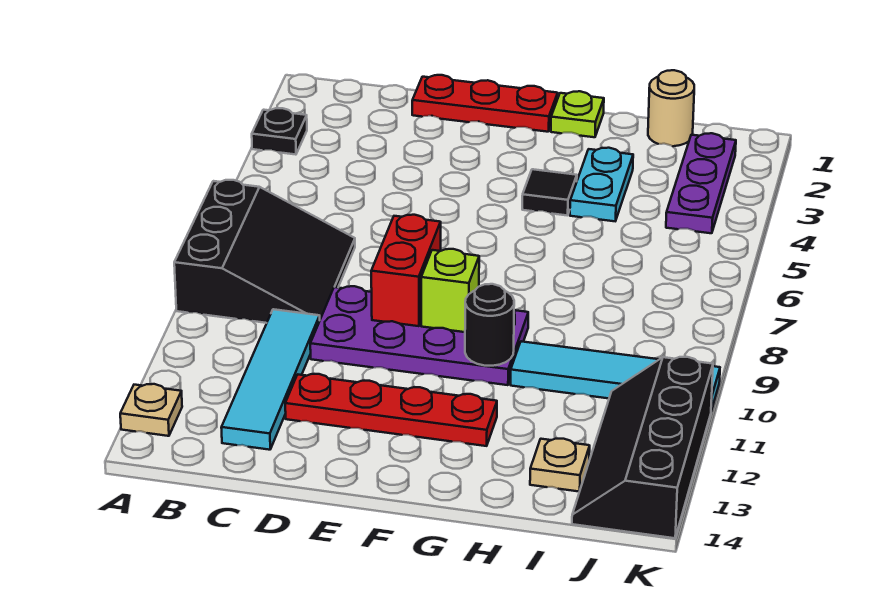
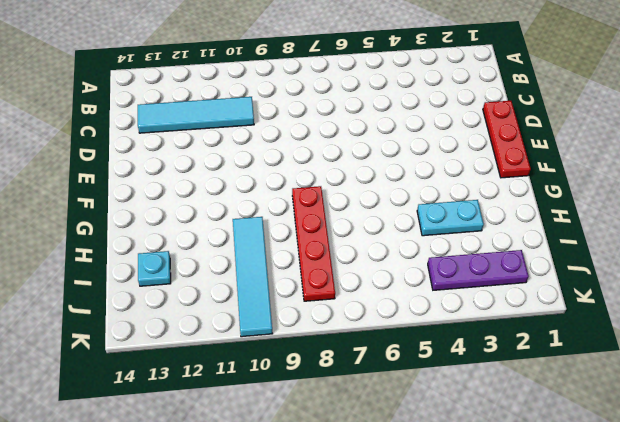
red 1x4 plate [292,186,335,301] -> red 1x4 plate moved to [285,374,497,446]
cyan 1x1 plate [138,251,171,286] -> tan 1x1 plate [530,439,590,492]
none -> black 1x1 plate [252,108,307,155]
none -> black 3x3 slope [174,180,355,323]
none -> tan 1x1 plate [120,384,182,436]

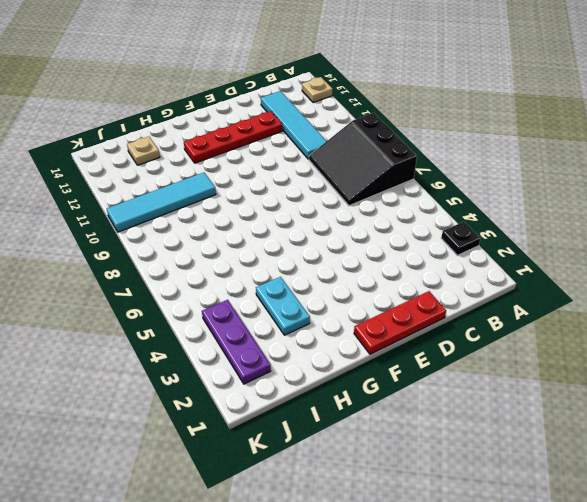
none -> purple 2x4 plate [310,286,528,385]
none -> lime 1x1 plate [551,91,604,137]
none -> black 1x1 tile [522,169,577,216]

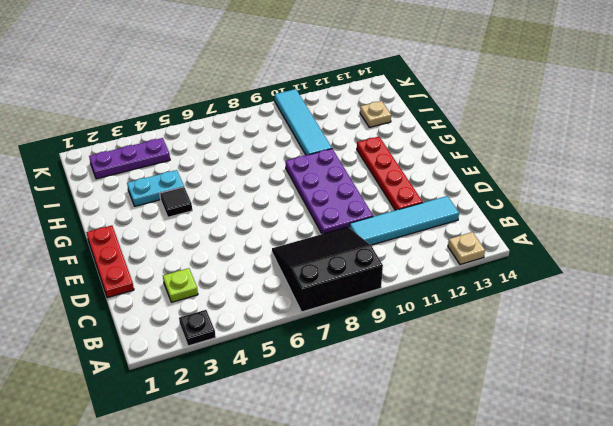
lime 1x1 plate [163,268,198,302] -> lime 1x1 plate moved to [551,91,604,137]
none -> tan 1x1 round brick [648,70,694,146]
none -> black 2x4 slope [572,357,713,538]
none -> red 1x2 brick [371,215,441,326]

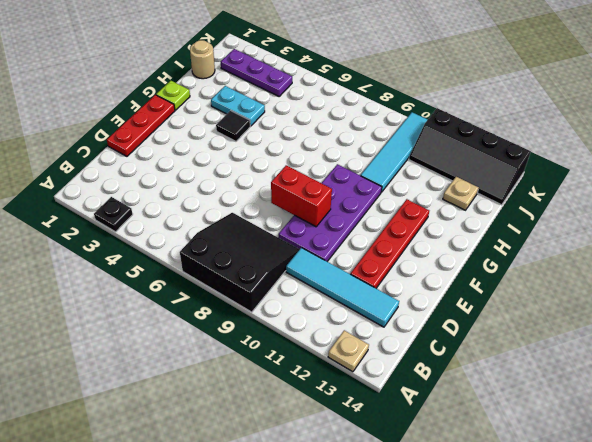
none -> lime 1x1 brick [421,249,479,332]
none -> black 1x1 round brick [465,284,514,366]

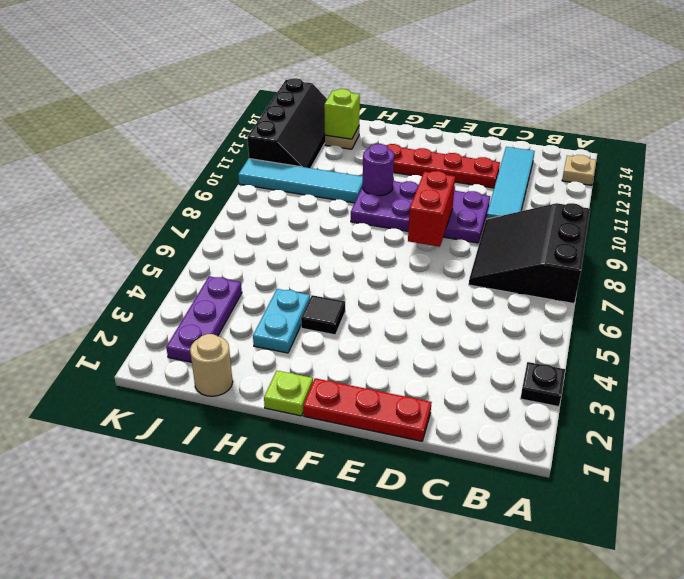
purple 1x1 round brick [363,144,394,196] -> black 1x1 round brick [465,284,514,366]
lime 1x1 brick [324,89,360,139] -> lime 1x1 brick moved to [421,249,479,332]

